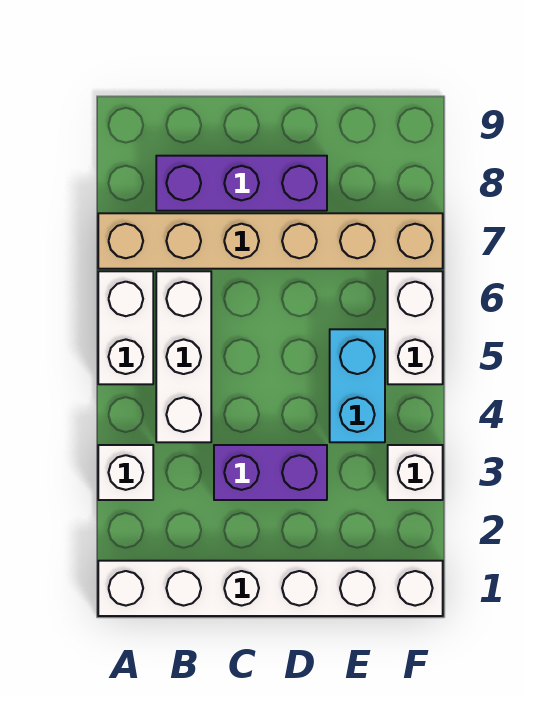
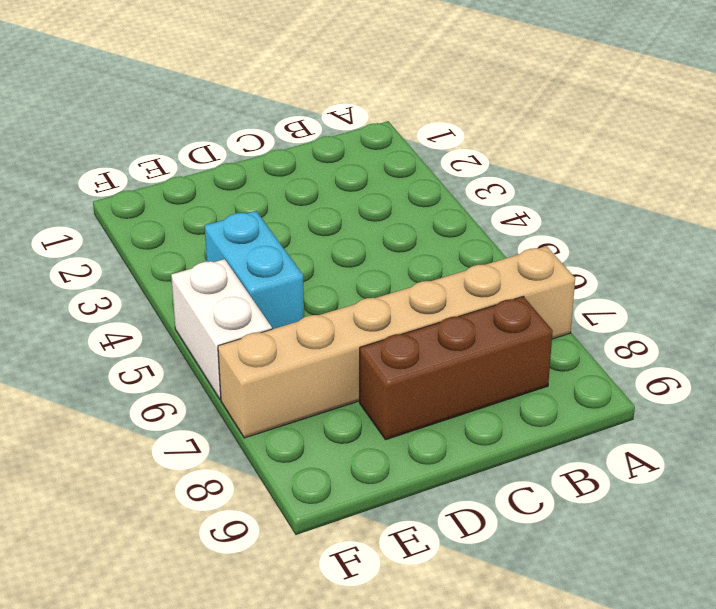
brown 1x3 brick [360,296,553,440] -> purple 1x3 brick [156,156,327,211]
none -> white 1x6 brick [98,561,443,616]
none -> white 1x1 brick [98,445,153,500]

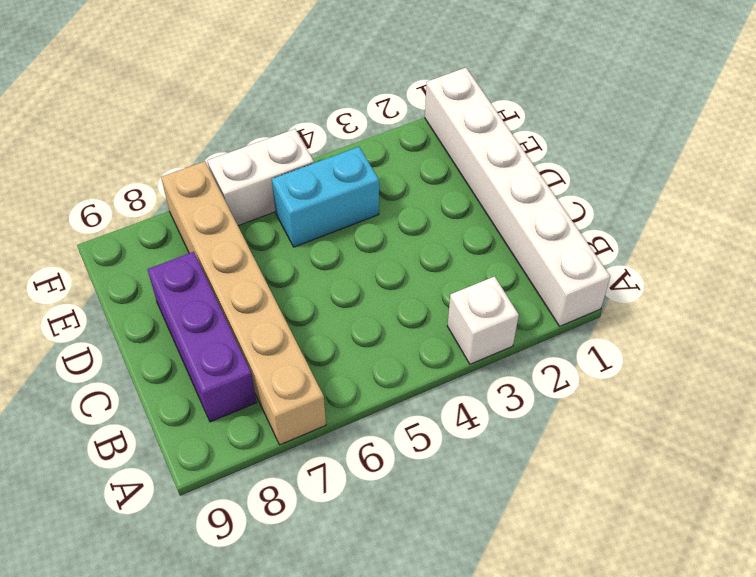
none -> white 1x2 brick [98,271,153,384]
none -> white 1x3 brick [156,271,211,442]

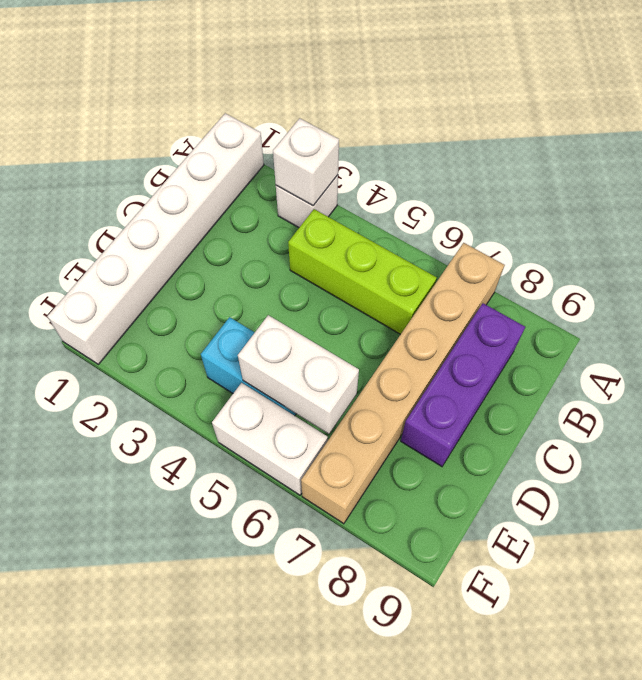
white 1x1 brick [273,118,339,206] -> white 1x1 brick moved to [388,445,443,500]
lime 1x3 brick [288,209,437,335] -> white 1x3 brick [156,271,211,442]
white 1x2 brick [238,315,359,434] -> white 1x2 brick moved to [98,271,153,384]
none -> purple 1x2 brick [214,445,327,500]

